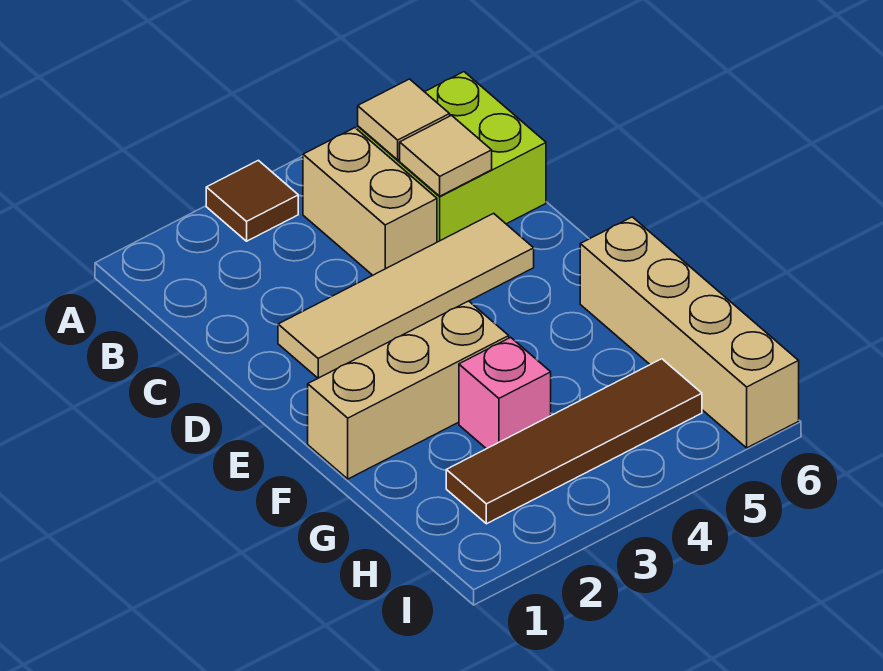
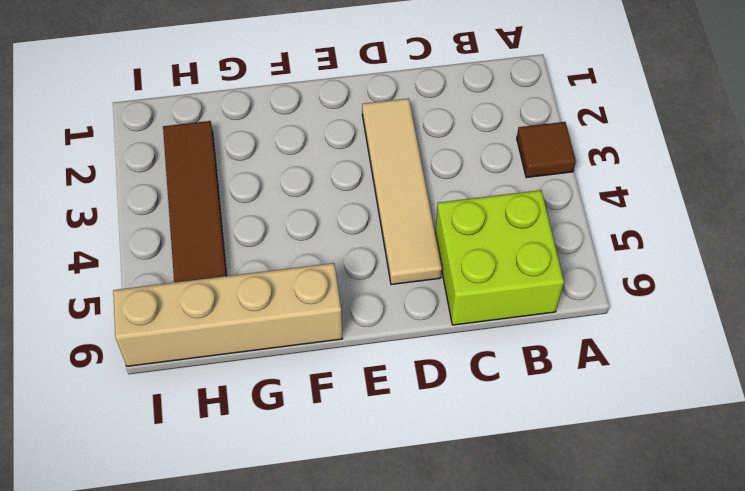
none -> tan 1x2 brick [303,128,437,275]
none -> tan 1x3 brick [308,301,509,479]

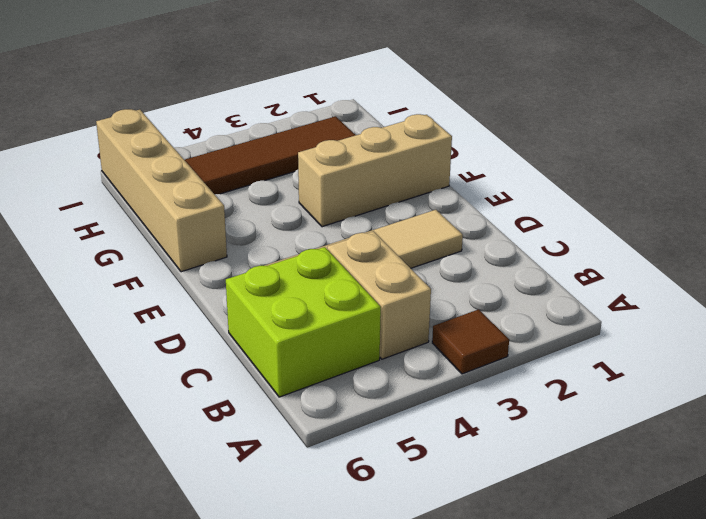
none -> pink 1x1 brick [459,337,551,449]
none -> tan 1x1 tile [358,79,450,160]

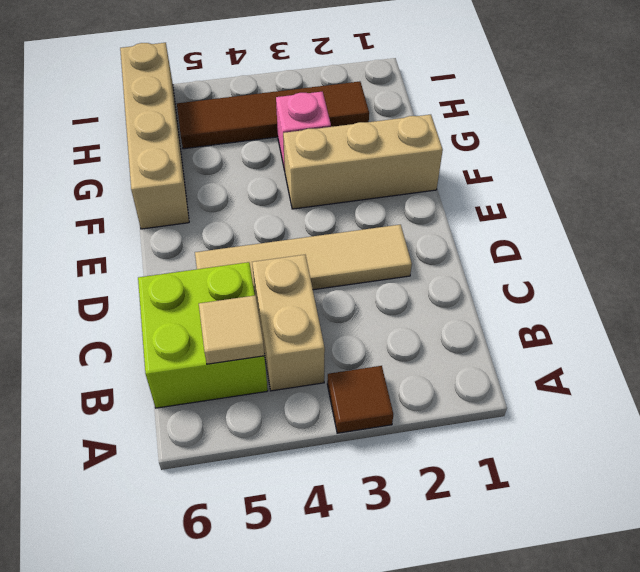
none -> tan 1x1 tile [400,116,492,196]

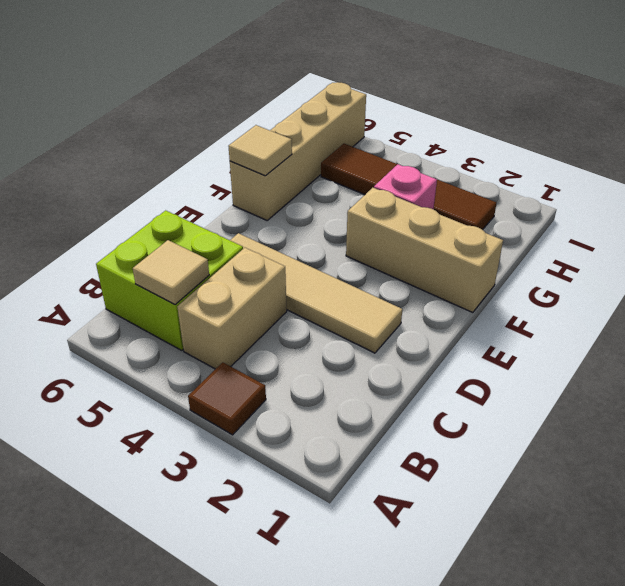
tan 1x1 tile [229,125,292,176] -> tan 1x1 tile moved to [400,116,492,196]

